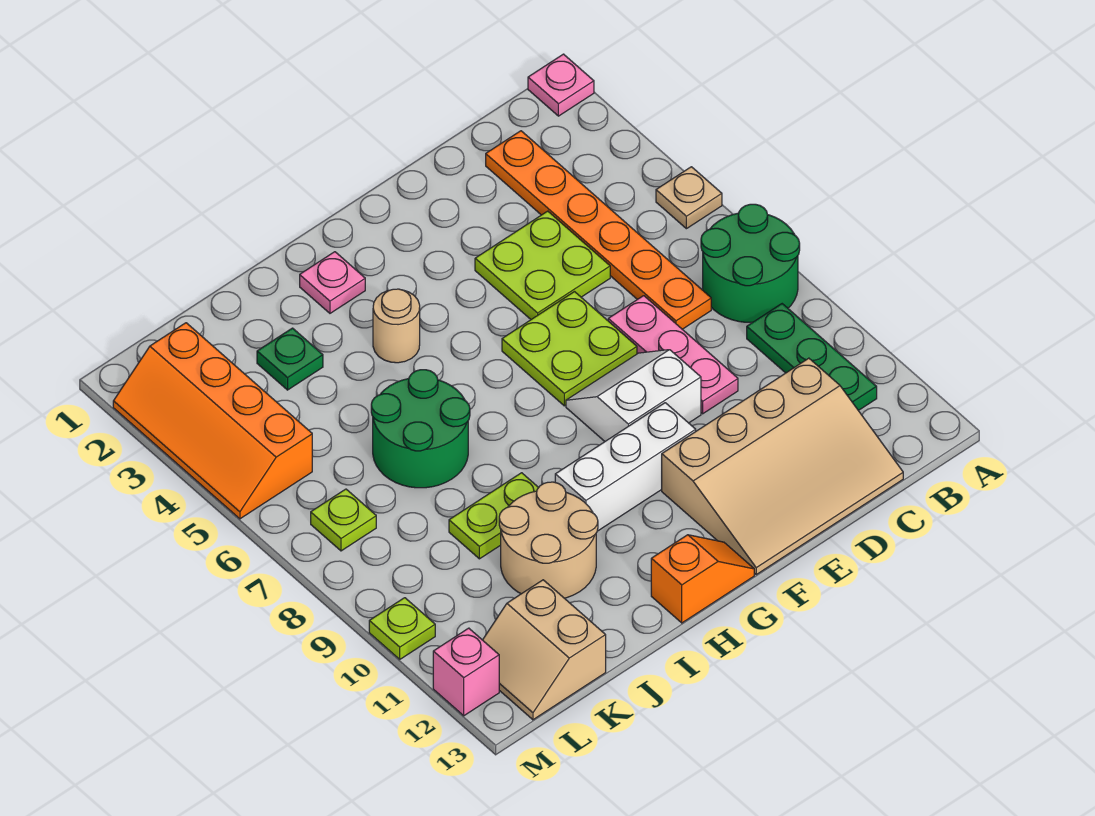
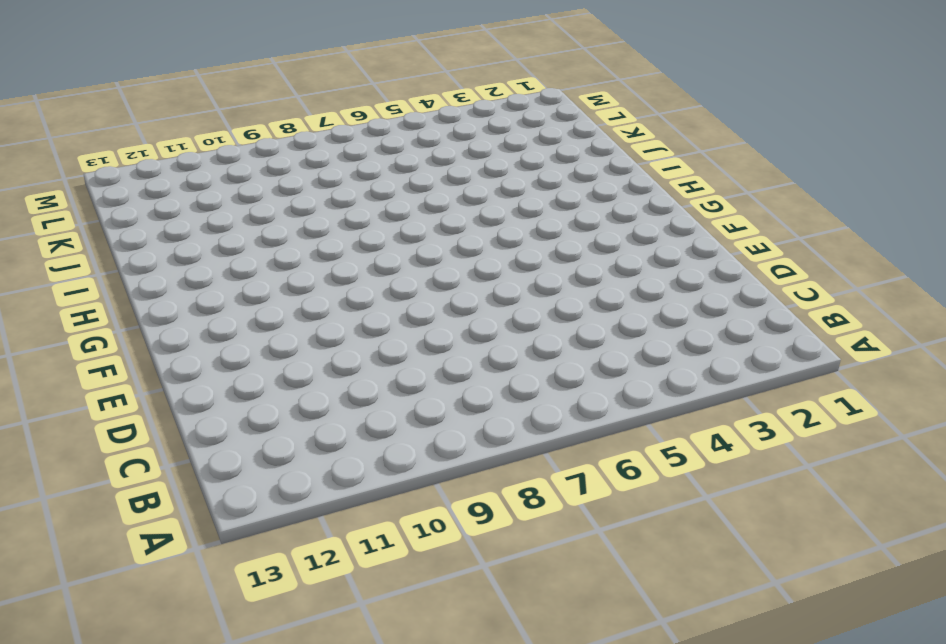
none -> pink 1x1 plate [528,54,594,116]
none -> tan 1x1 plate [656,167,722,229]
none -> green 2x2 round brick [701,204,800,322]

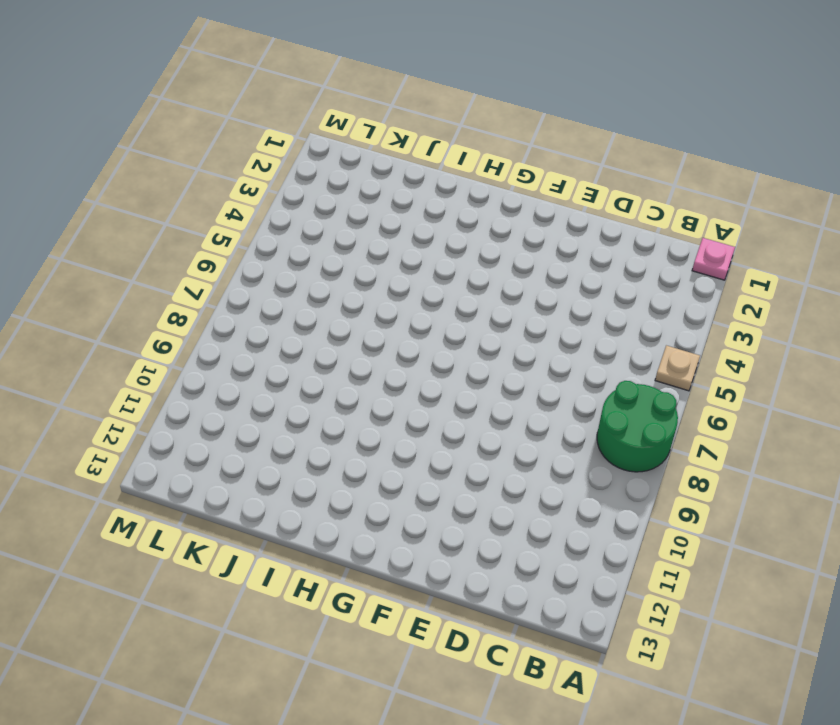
none -> green 1x3 plate [747,304,877,411]
none -> orange 1x6 plate [486,131,711,329]
none -> tan 3x4 slope [662,358,903,574]

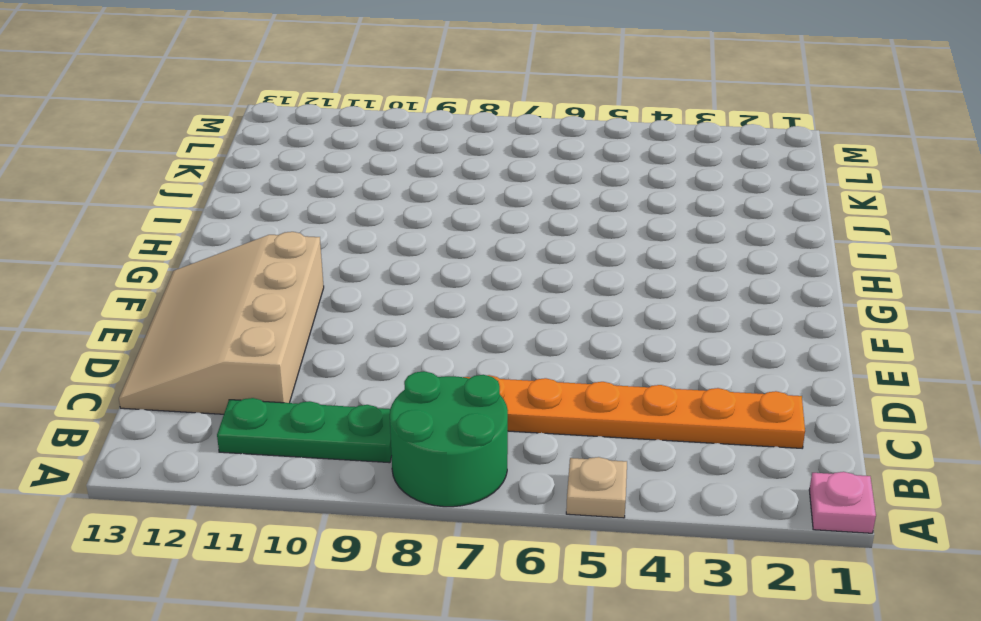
none -> lime 2x2 plate [475,211,610,319]
none -> pink 1x3 plate [608,296,738,414]
none -> lime 2x2 plate [502,292,637,406]

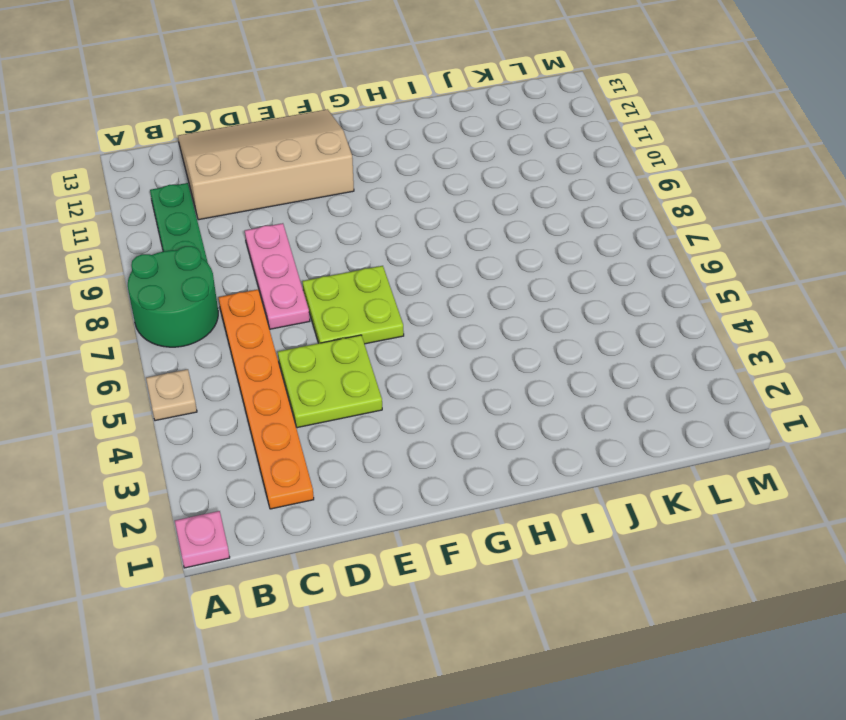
none -> white 2x2 slope [566,350,701,441]
none -> white 1x3 brick [555,403,696,531]
none -> orange 1x2 slope [651,535,754,623]

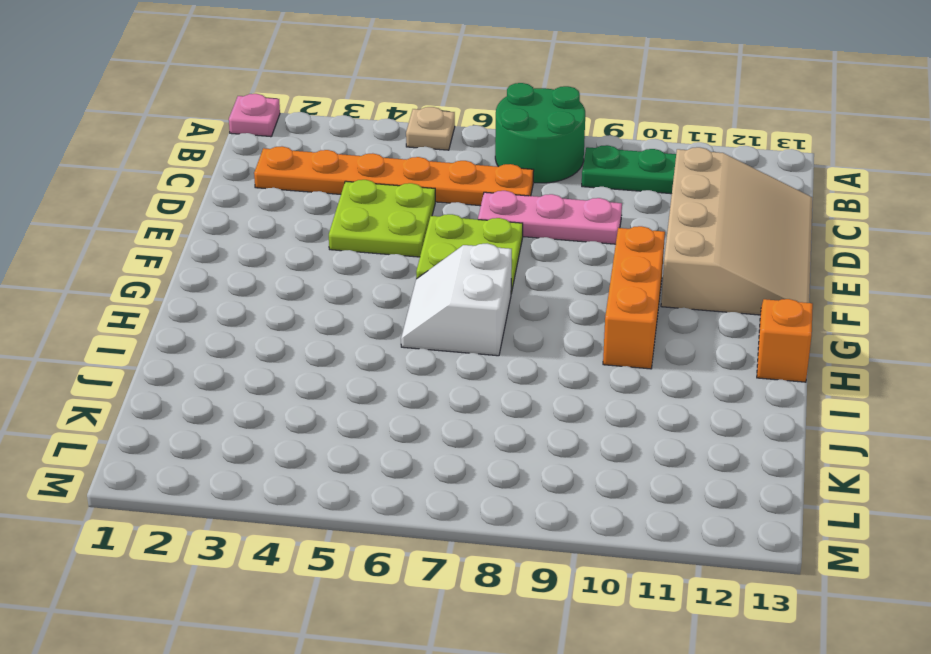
orange 1x3 brick [603,226,665,369] -> white 1x3 brick [555,403,696,531]
white 2x2 slope [401,244,512,356] -> white 2x2 slope moved to [566,350,701,441]
none -> pink 1x1 plate [300,252,365,313]
none -> tan 1x1 round brick [373,289,420,363]
none -> green 2x2 round brick [371,370,470,488]

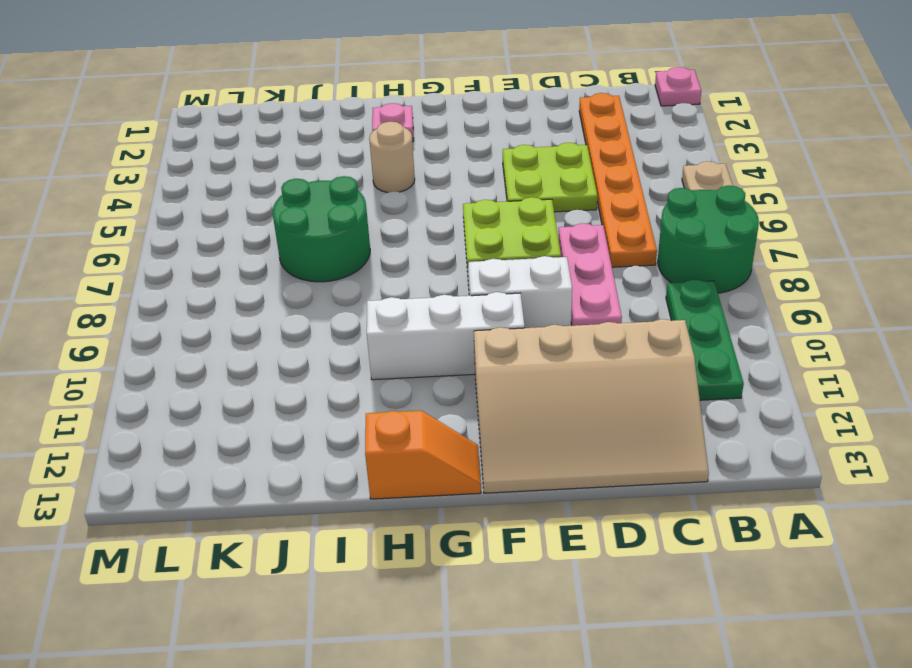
none -> lime 1x2 plate [449,473,539,559]
none -> tan 2x2 round brick [499,482,598,598]
none -> green 1x1 plate [257,328,323,390]

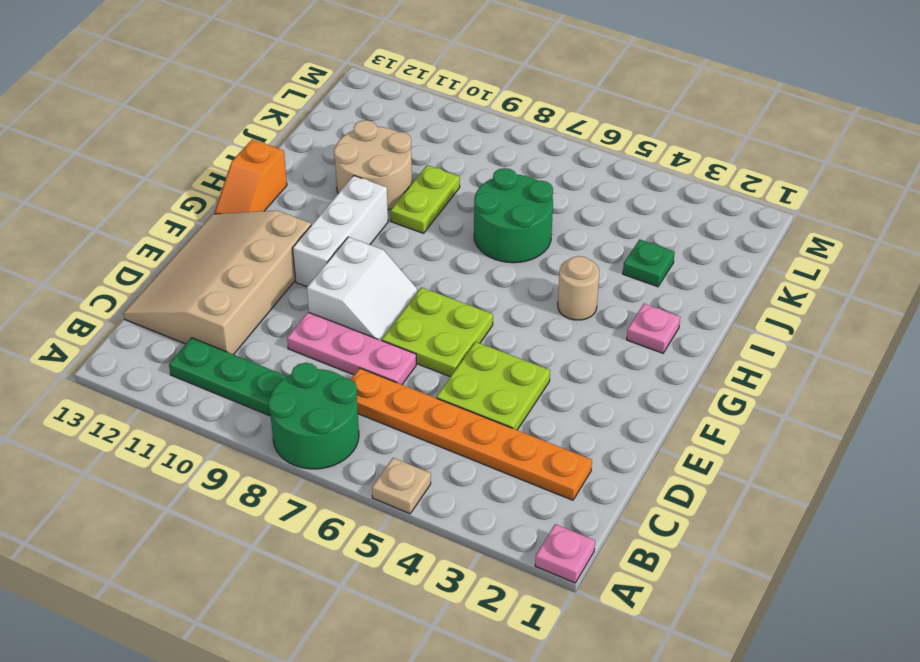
none -> tan 2x2 slope [483,580,606,720]
none -> orange 2x4 slope [113,323,312,519]
none -> lime 1x1 plate [311,489,376,551]

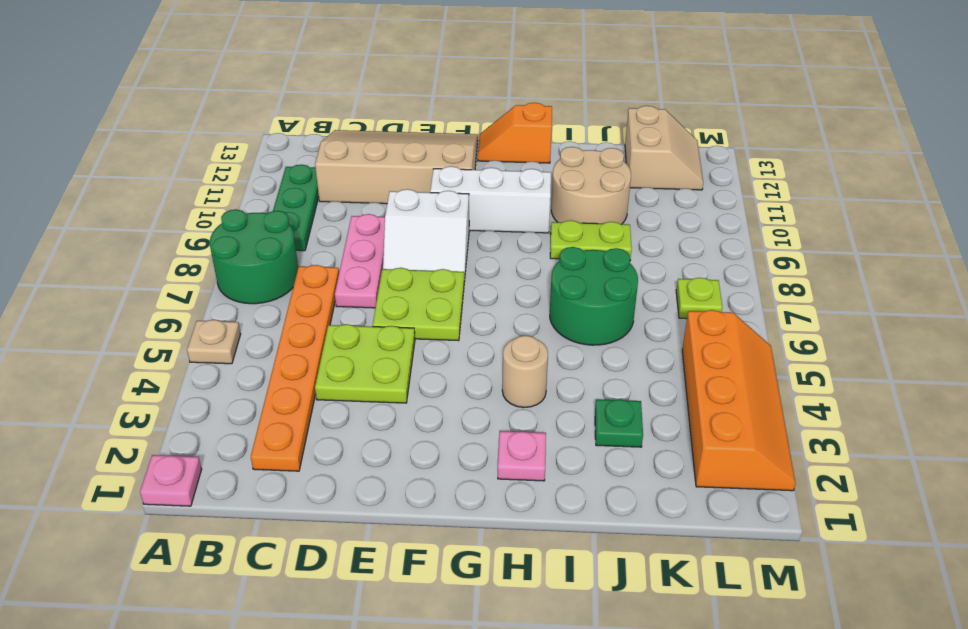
none -> lime 1x1 plate [369,598,435,659]
none -> pink 1x1 brick [433,628,499,716]

